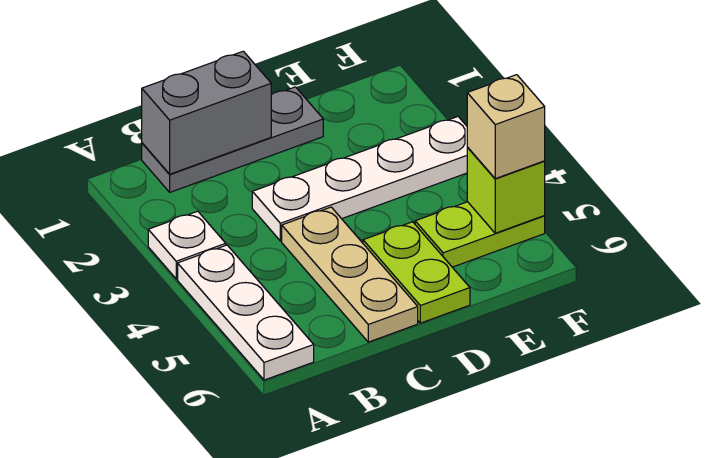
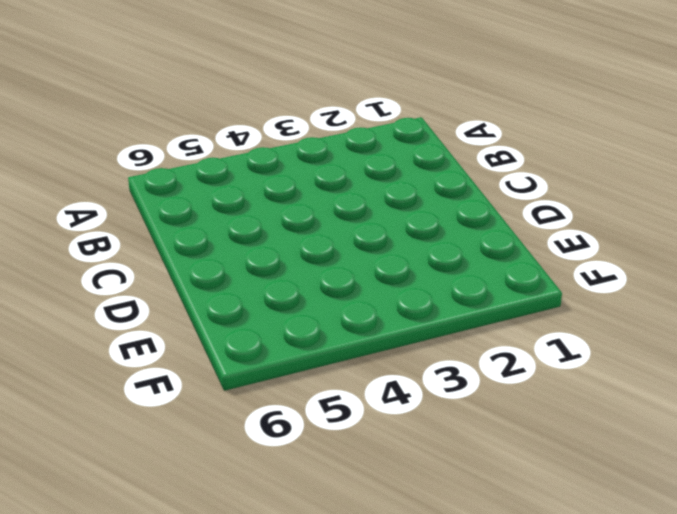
none -> white 1x1 plate [148,211,226,279]
none -> white 1x3 plate [178,245,314,380]

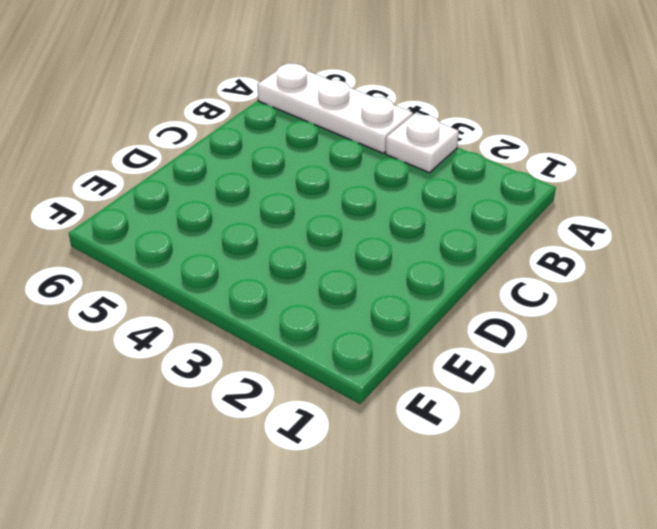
none -> grey 1x3 plate [142,87,323,192]
none -> white 1x4 plate [252,117,467,241]

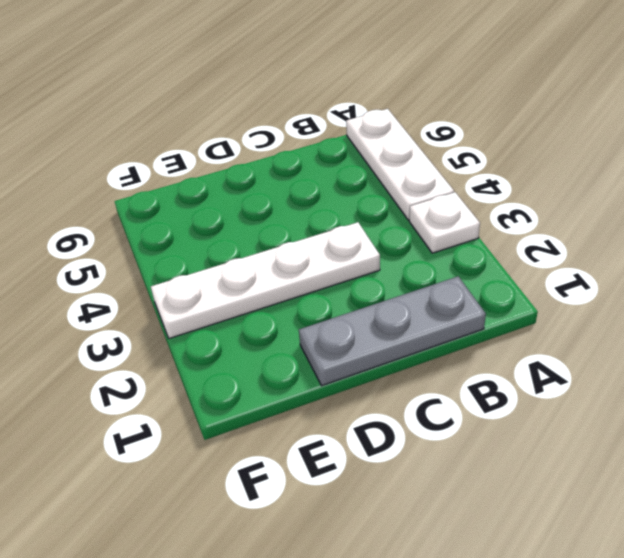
none -> tan 1x3 plate [282,207,418,342]
none -> lime 1x2 plate [363,222,470,323]

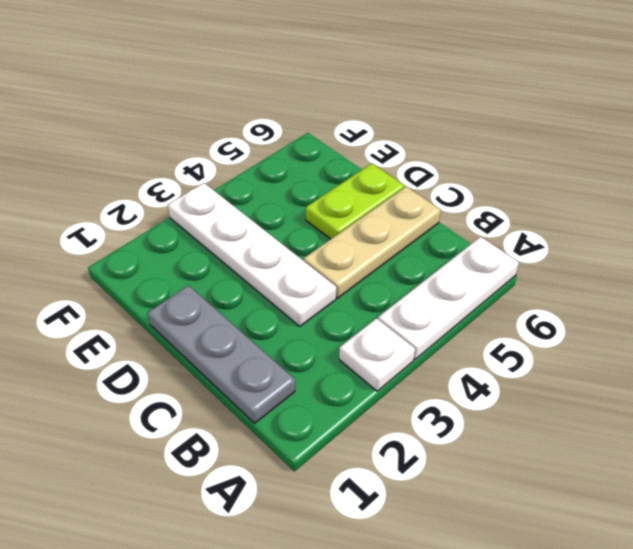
none -> lime 1x2 plate [415,202,545,267]
none -> grey 1x2 brick [142,51,271,174]

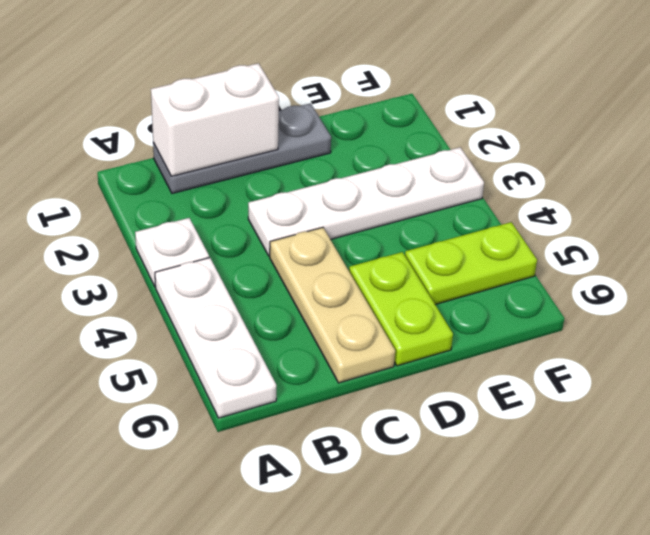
white 1x2 brick [151,63,279,176] -> grey 1x2 brick [142,51,271,174]
none -> lime 1x1 brick [467,147,545,233]
none -> tan 1x1 brick [467,75,545,179]

